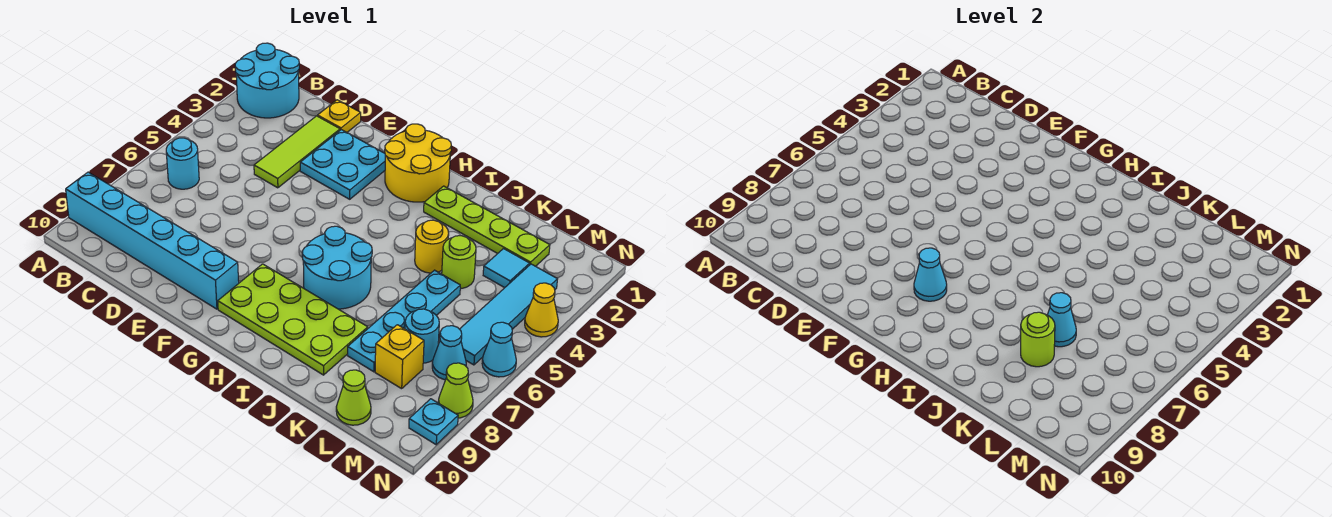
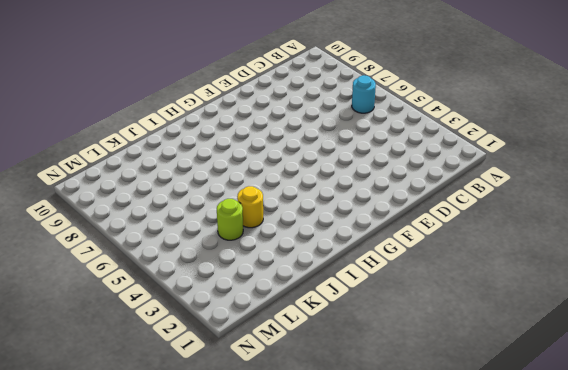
none -> cyan 2x2 round brick [235,43,299,118]
none -> cyan 1x6 brick [66,172,239,309]
none -> yellow 1x1 plate [318,100,361,132]

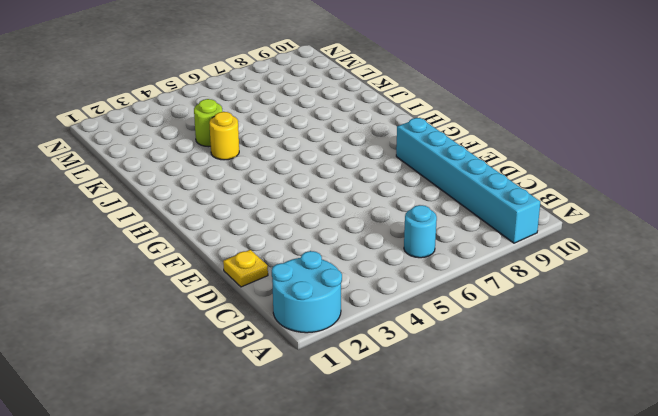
none -> lime 1x3 tile [254,116,340,188]
none -> cyan 2x2 plate [300,130,385,199]
none -> yellow 2x2 round brick [385,124,451,202]

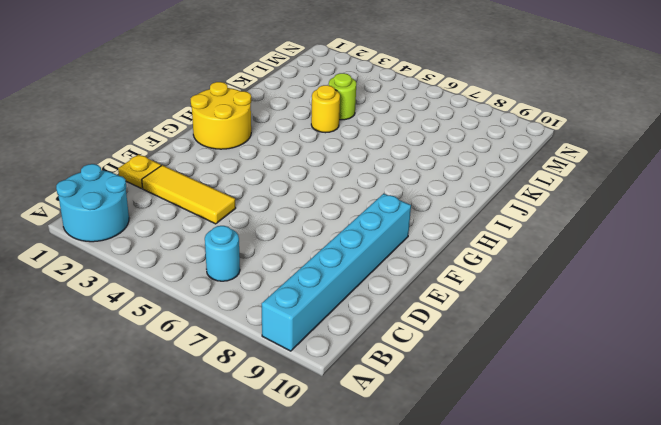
yellow 1x3 tile [142,165,236,224] -> lime 1x3 tile [254,116,340,188]
none -> cyan 2x2 plate [300,130,385,199]
none -> lime 2x4 plate [218,264,368,375]
none -> cyan 2x2 round brick [302,226,372,309]

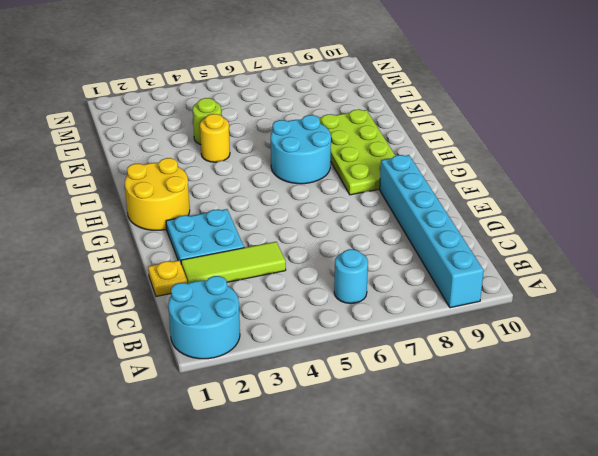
none -> lime 1x4 plate [424,186,550,266]
none -> cyan 1x4 plate [348,270,460,372]
none -> cyan 1x1 tile [483,249,530,288]

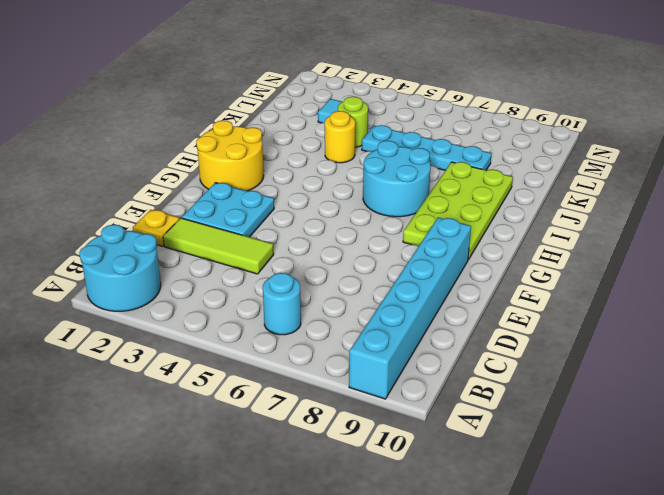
none -> lime 1x4 plate [424,186,550,266]
none -> cyan 1x1 round brick [405,309,439,363]
none -> yellow 1x1 brick [375,325,424,389]

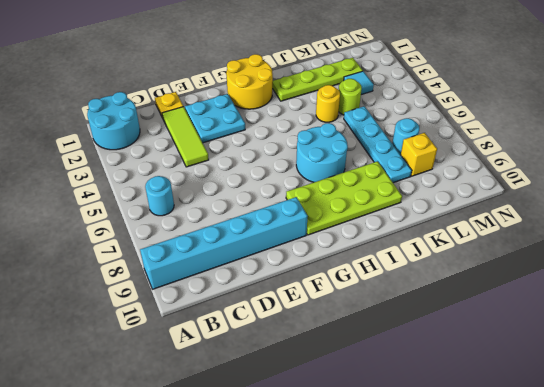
none -> lime 1x1 cone [336,370,371,425]
none -> cyan 1x4 tile [460,264,557,365]
none -> cyan 1x1 cone [432,326,466,380]

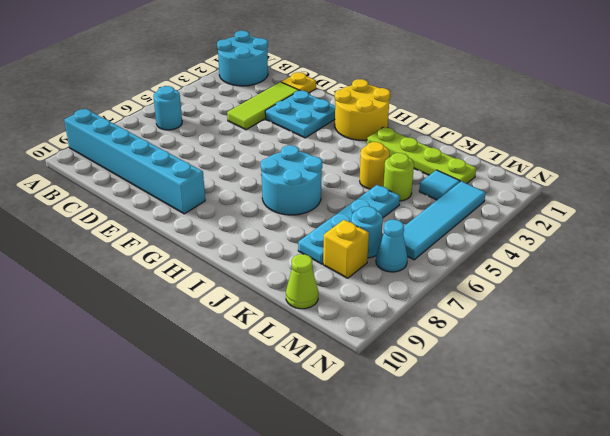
none -> lime 2x4 plate [218,264,368,375]
none -> yellow 1x1 cone [525,283,558,337]
none -> cyan 1x1 cone [482,322,516,377]

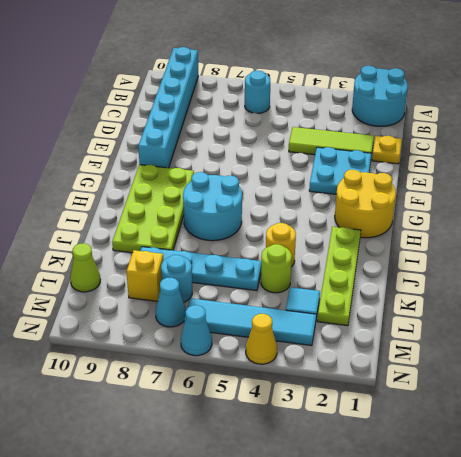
none -> lime 1x1 cone [438,363,473,418]
none -> cyan 1x1 plate [409,399,458,445]
none -> cyan 1x1 cone [914,248,947,301]

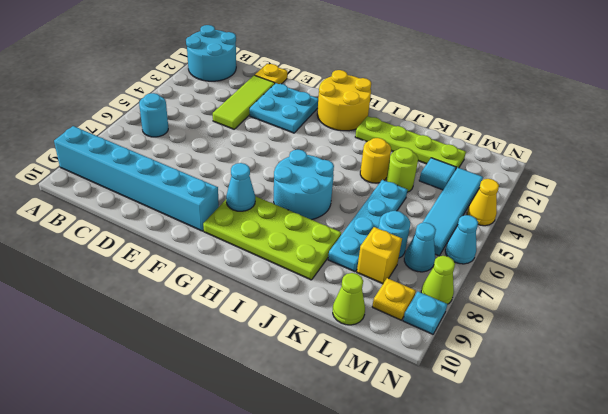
yellow 1x1 plate [372,278,416,320] -> none
none -> cyan 1x1 cone [1048,293,1076,347]
none -> lime 1x1 round brick [1021,312,1055,367]

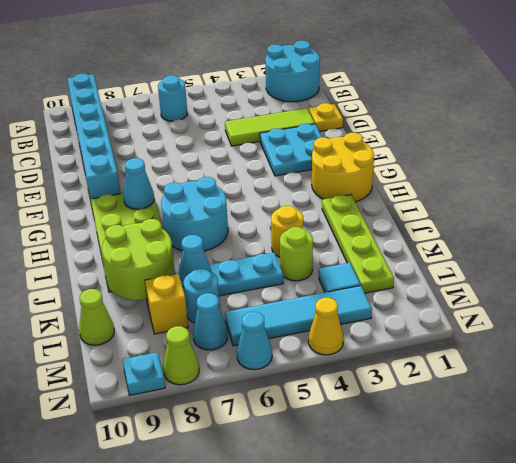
lime 2x2 round brick [102,219,175,300] -> lime 1x1 round brick [1021,312,1055,367]

